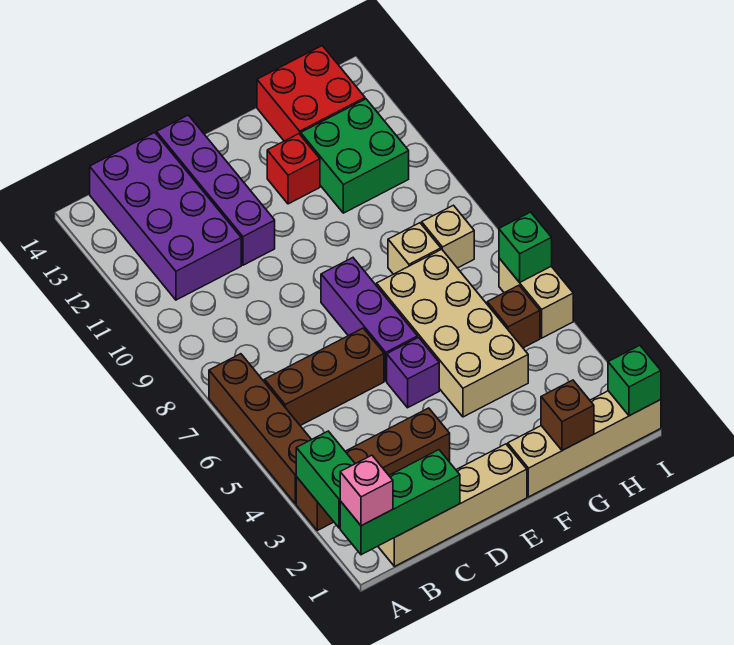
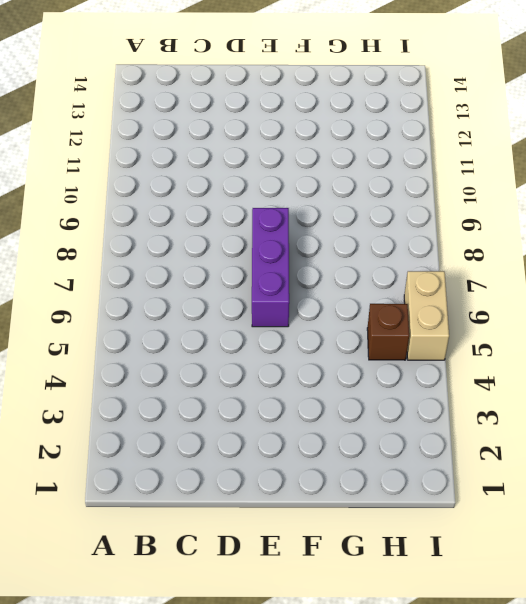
none -> brown 1x4 brick [296,408,450,530]
none -> brown 1x4 brick [209,354,312,504]
none -> tan 1x4 brick [378,444,527,566]

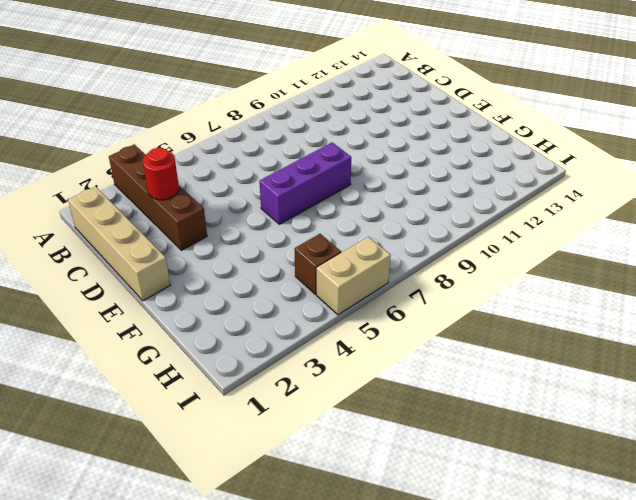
red 1x1 round brick [143,148,179,200] -> none
none -> brown 1x4 brick [209,354,312,504]
none -> brown 1x3 brick [264,328,384,426]
none -> purple 2x4 brick [90,133,241,300]

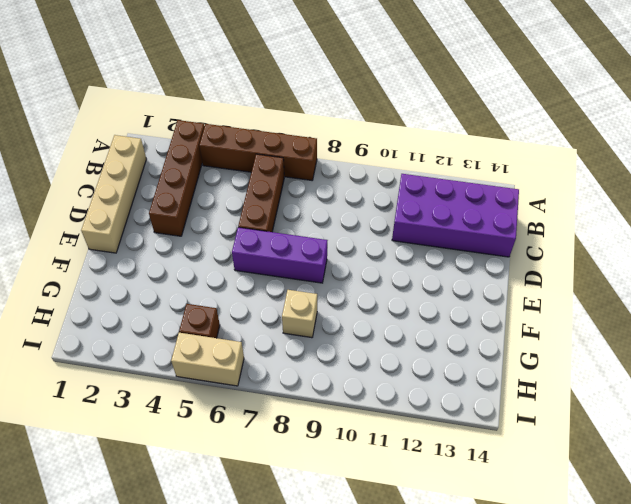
none -> purple 1x4 brick [157,115,275,265]
none -> purple 1x1 brick [387,337,439,408]
none -> tan 1x4 brick [508,391,661,497]

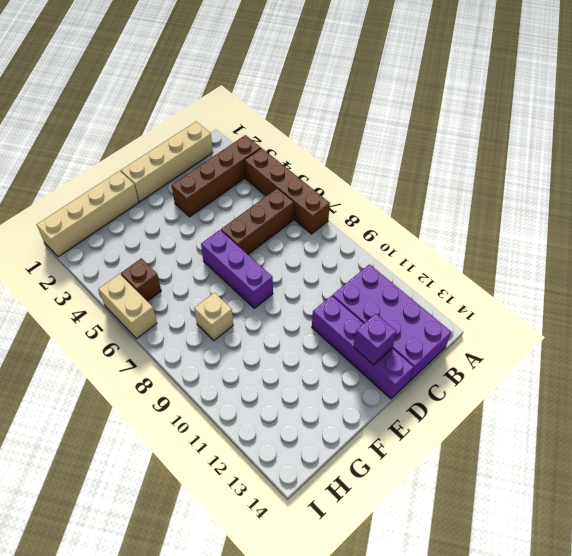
purple 1x1 brick [354,314,397,365] -> purple 1x1 brick moved to [387,337,439,408]
none -> tan 2x4 brick [377,249,528,417]
none -> red 1x1 brick [267,134,320,204]
none -> green 2x2 brick [301,99,409,213]

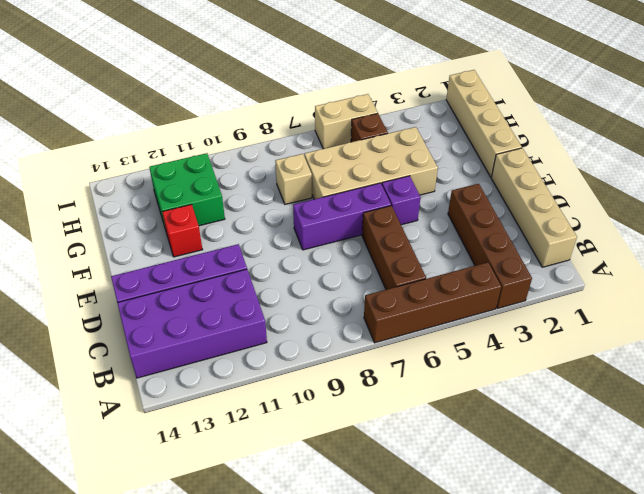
none -> red 2x2 brick [257,46,365,141]
none -> tan 1x1 brick [422,205,474,268]
none -> green 1x3 brick [340,450,460,555]

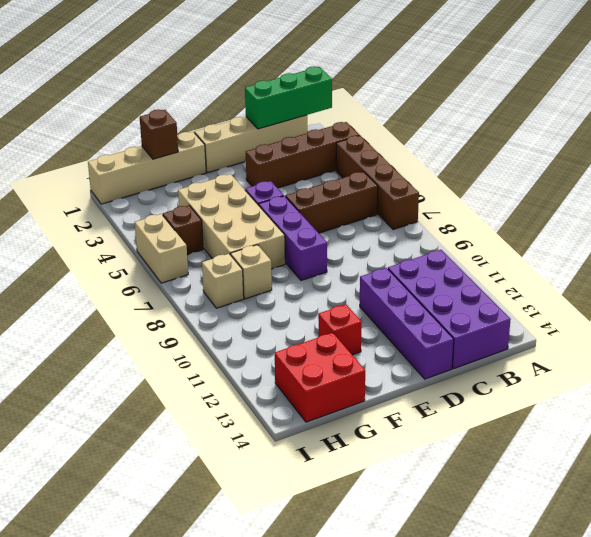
none -> green 2x2 brick [301,99,409,213]
none -> green 1x2 brick [296,431,355,528]
none -> green 1x1 brick [608,345,661,416]

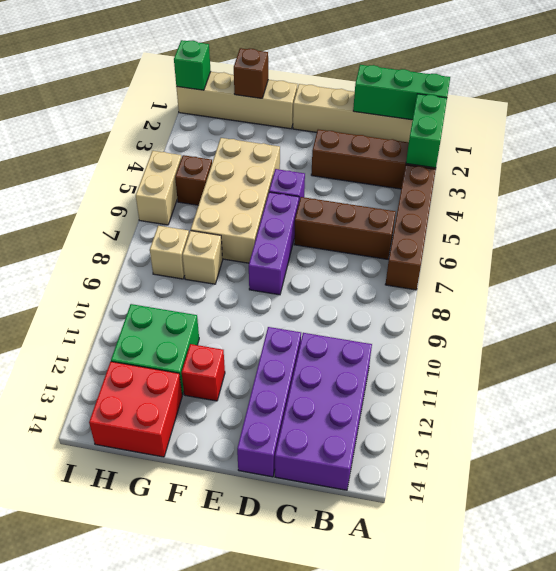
none -> green 1x1 brick [499,212,552,282]
none -> pink 1x1 brick [340,455,393,526]

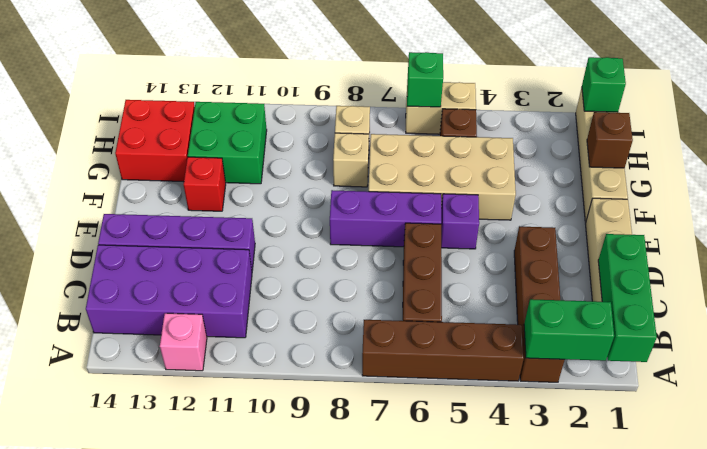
pink 1x1 brick [160,313,207,371] -> pink 1x1 brick moved to [340,455,393,526]

